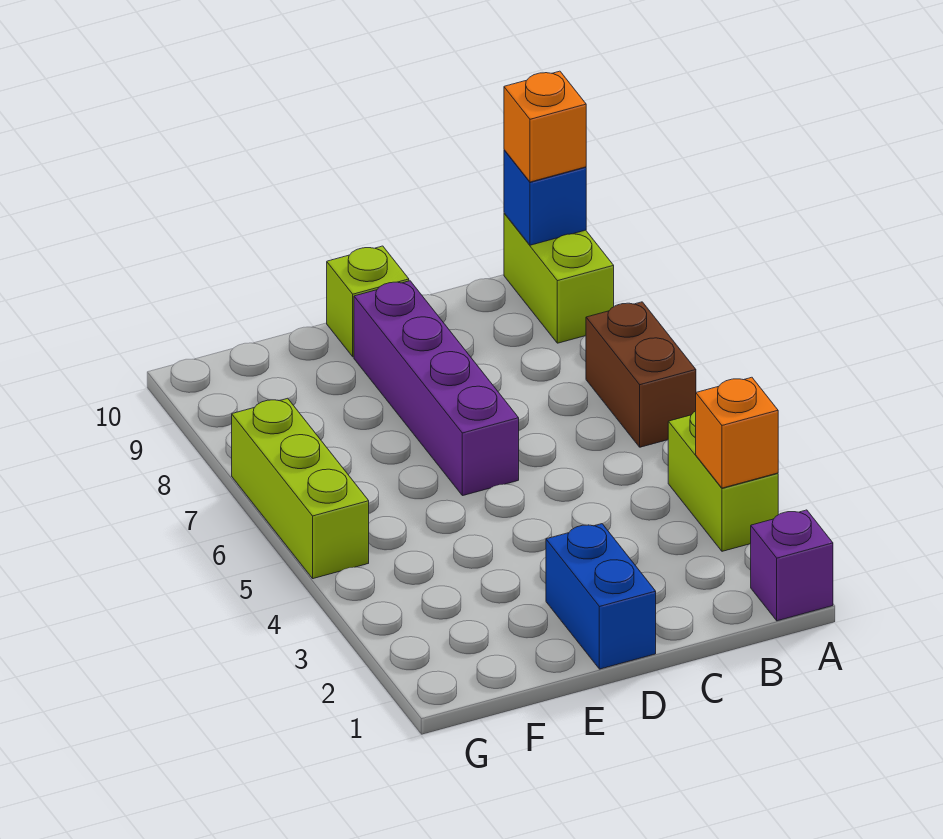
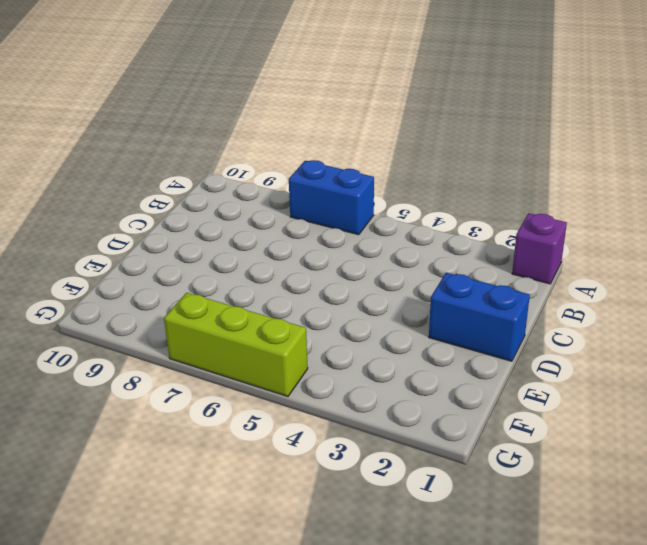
blue 1x2 brick [289,160,374,235] -> brown 1x2 brick [586,302,696,447]
none -> lime 1x2 brick [668,411,778,551]
none -> lime 1x2 brick [504,213,614,343]

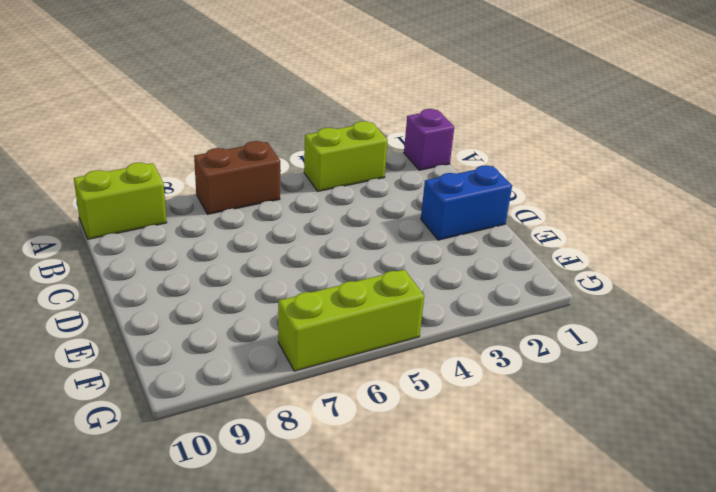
none -> purple 1x4 brick [354,281,519,496]
none -> lime 1x1 brick [327,246,409,357]

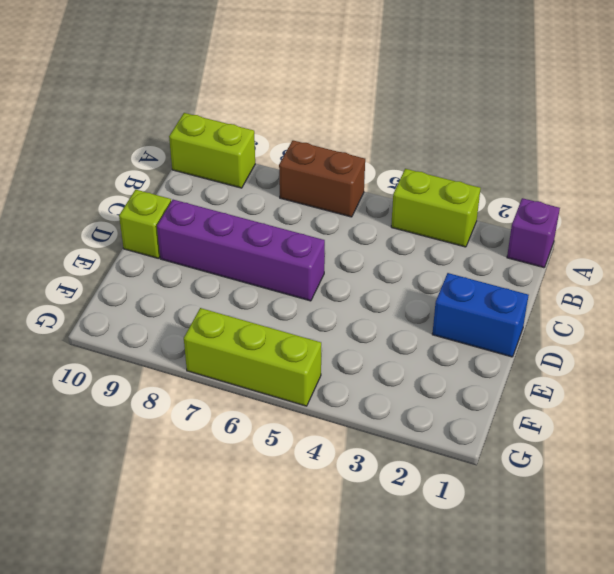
none -> orange 1x1 brick [696,377,778,488]
none -> blue 1x1 brick [504,150,586,245]

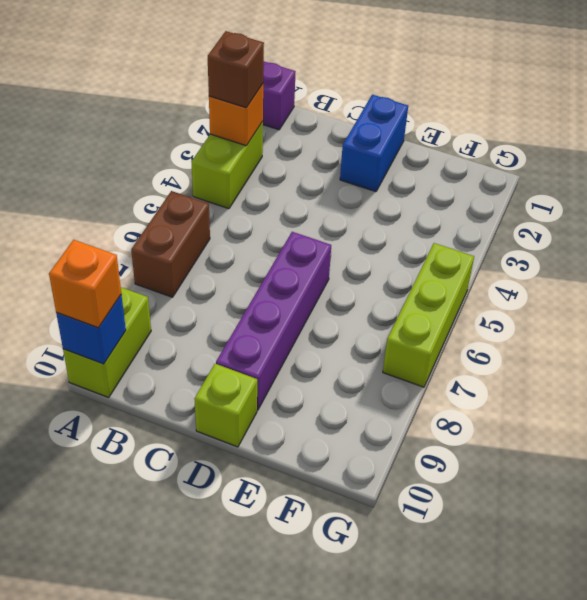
brown 1x1 brick [208,31,264,108] -> none

